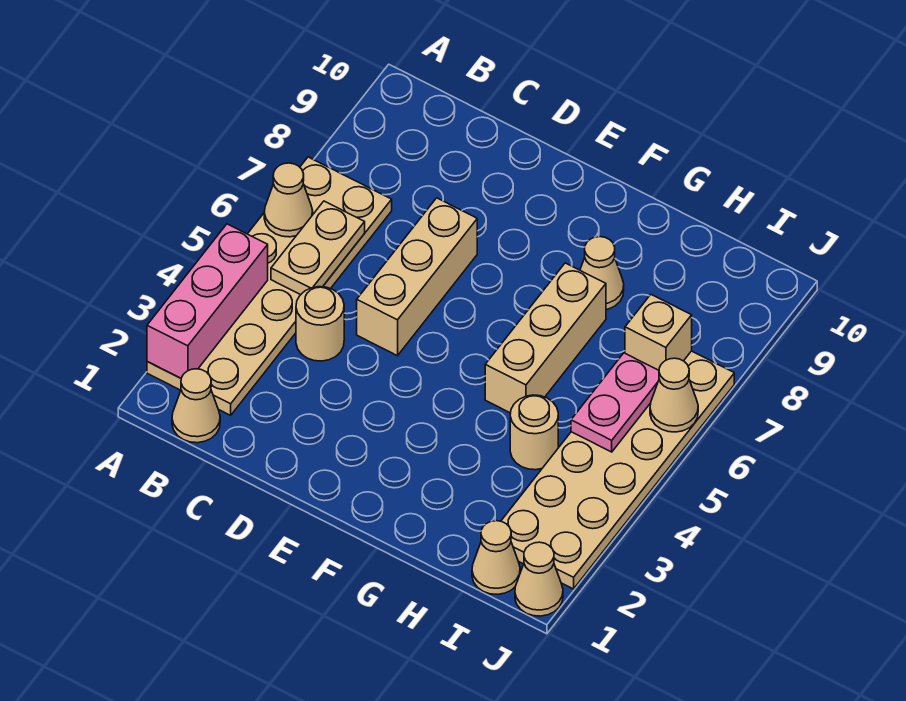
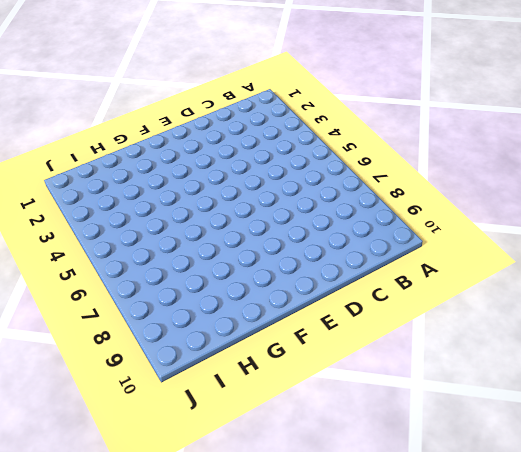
none -> tan 2x6 plate [147,157,392,415]
none -> tan 1x1 cone [172,369,220,443]
none -> tan 1x1 round brick [296,287,344,361]

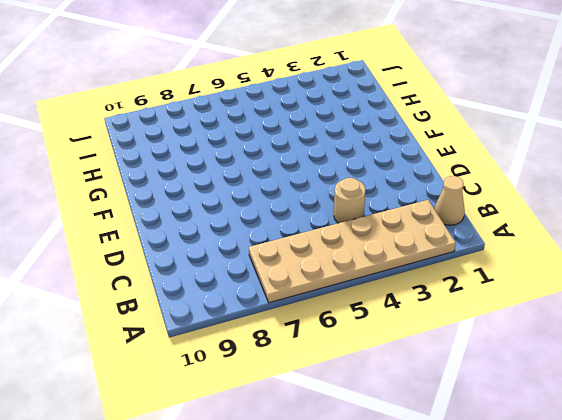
none -> tan 1x3 brick [357,198,477,356]
none -> tan 1x3 brick [485,263,606,413]
none -> tan 1x1 cone [580,237,624,309]

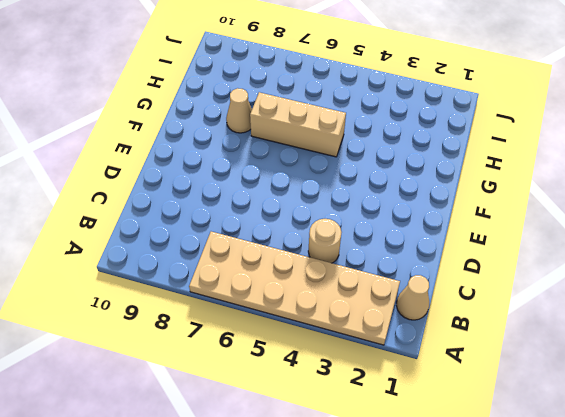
none -> tan 1x3 brick [357,198,477,356]
none -> tan 1x1 round brick [510,395,558,470]
none -> tan 1x1 cone [472,521,520,594]

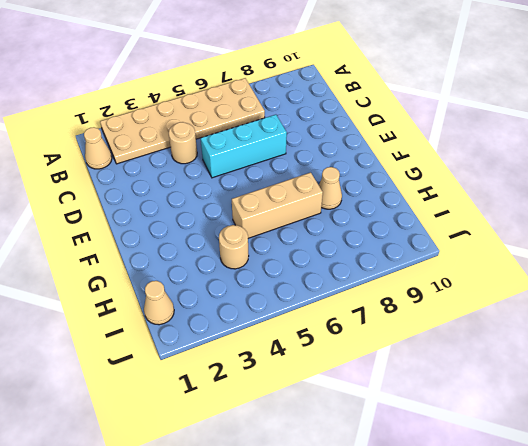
cyan 1x3 brick [201,115,287,178] -> tan 1x3 brick [357,198,477,356]
none -> tan 2x6 plate [501,351,734,589]
none -> tan 1x1 cone [515,542,563,616]
none -> pink 1x3 brick [147,224,268,378]

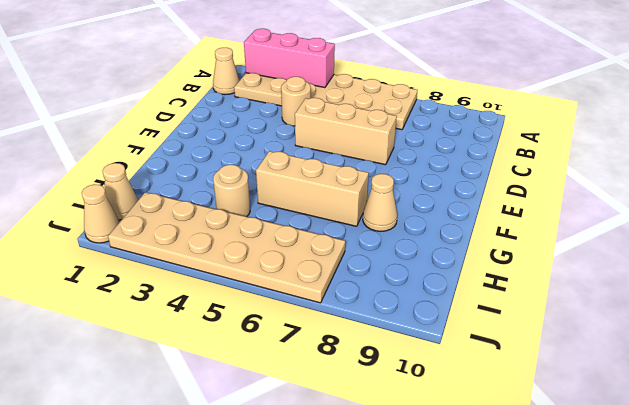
none -> tan 1x1 cone [264,163,313,237]
none -> tan 1x2 plate [271,201,365,295]
none -> pink 1x2 plate [571,353,659,452]

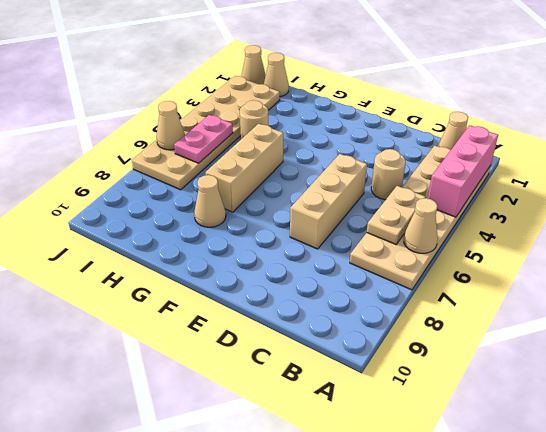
none -> tan 1x1 brick [625,295,692,370]

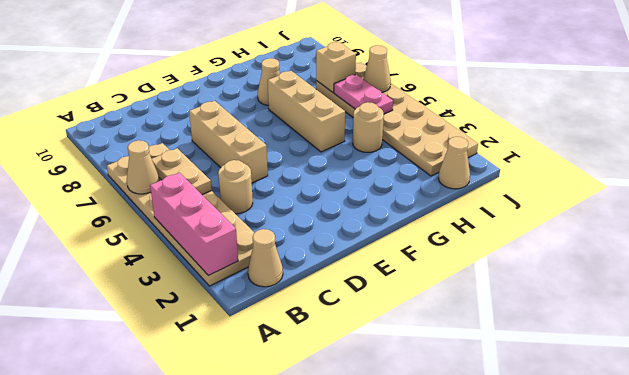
none -> tan 1x1 cone [515,542,563,616]

